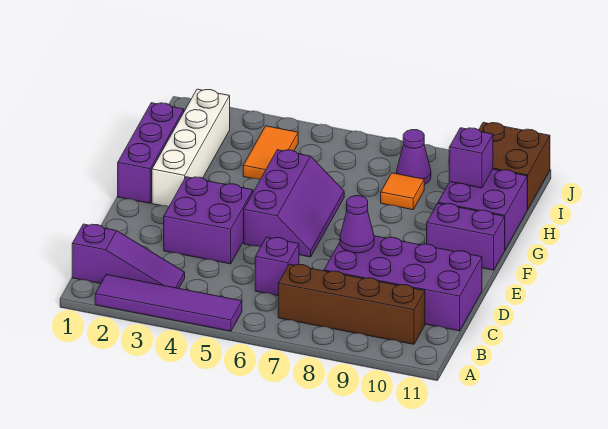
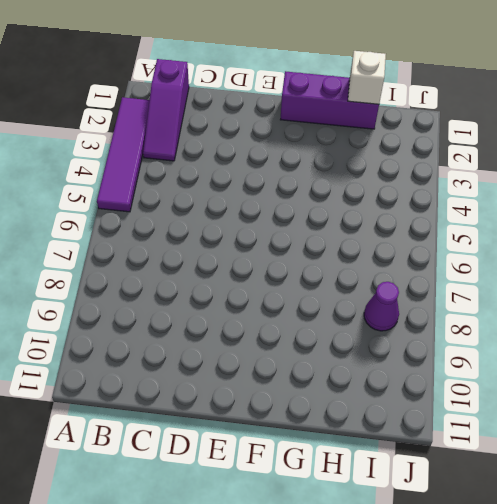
white 1x1 brick [348,51,386,104] -> none
none -> brown 1x4 brick [278,264,425,344]
none -> purple 1x1 brick [255,237,299,296]
none -> purple 2x4 brick [324,236,482,331]

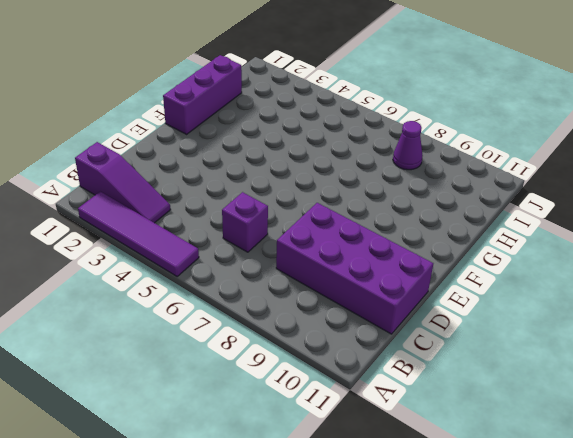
none -> brown 1x4 brick [278,264,425,344]
none -> purple 2x2 brick [164,177,253,264]
none -> purple 2x3 slope [244,150,344,257]

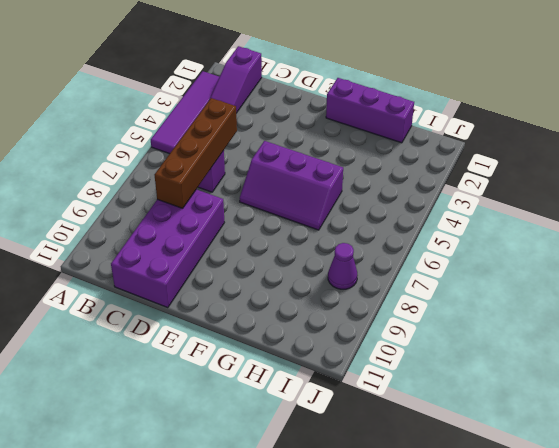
brown 1x4 brick [155,98,237,208] -> brown 1x4 brick moved to [278,264,425,344]
none -> purple 2x2 brick [164,177,253,264]
none -> white 1x4 brick [152,89,230,207]
none -> purple 1x2 brick [427,203,505,270]

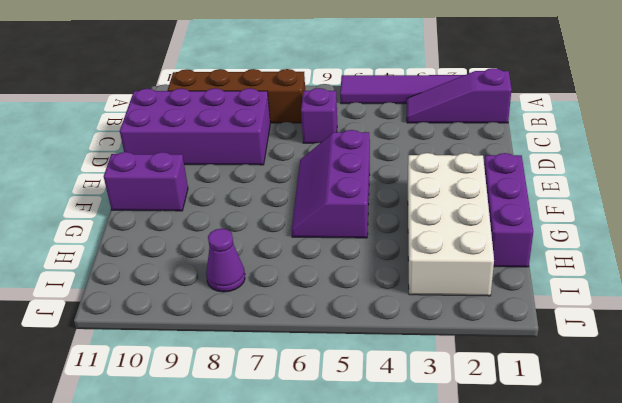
white 2x4 brick [408,153,494,296] -> white 1x4 brick [152,89,230,207]
none -> purple 2x2 brick [164,177,253,264]
none -> purple 2x2 brick [438,169,528,249]
none -> orange 1x2 tile [243,126,298,179]

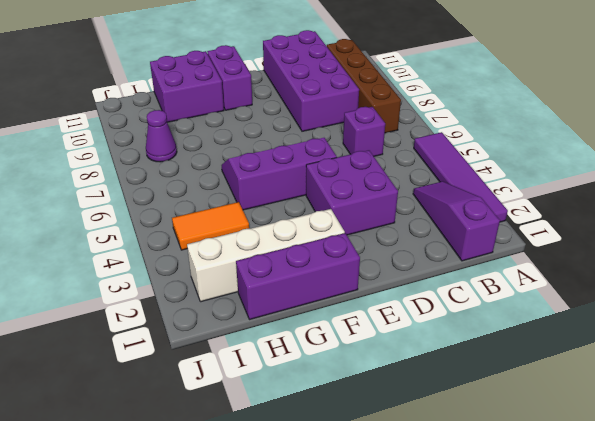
none -> orange 1x1 tile [381,173,424,210]
none -> brown 2x2 brick [479,122,550,209]
none -> purple 1x1 cone [340,196,374,253]

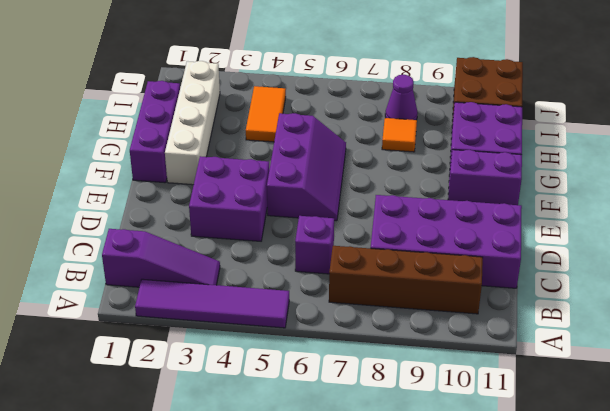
none -> purple 1x1 cone [340,196,374,253]
none -> purple 1x1 brick [449,128,493,188]

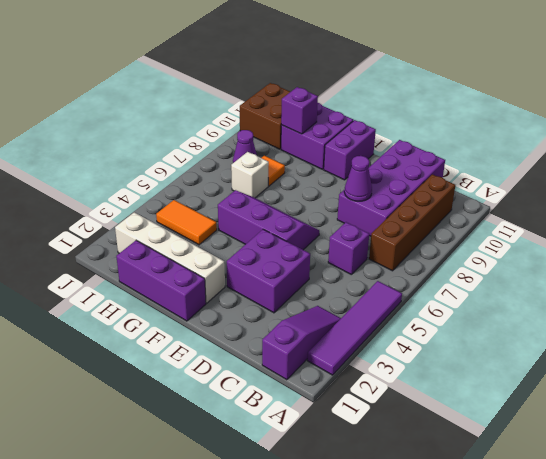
white 1x1 brick [231,152,269,198] -> none

